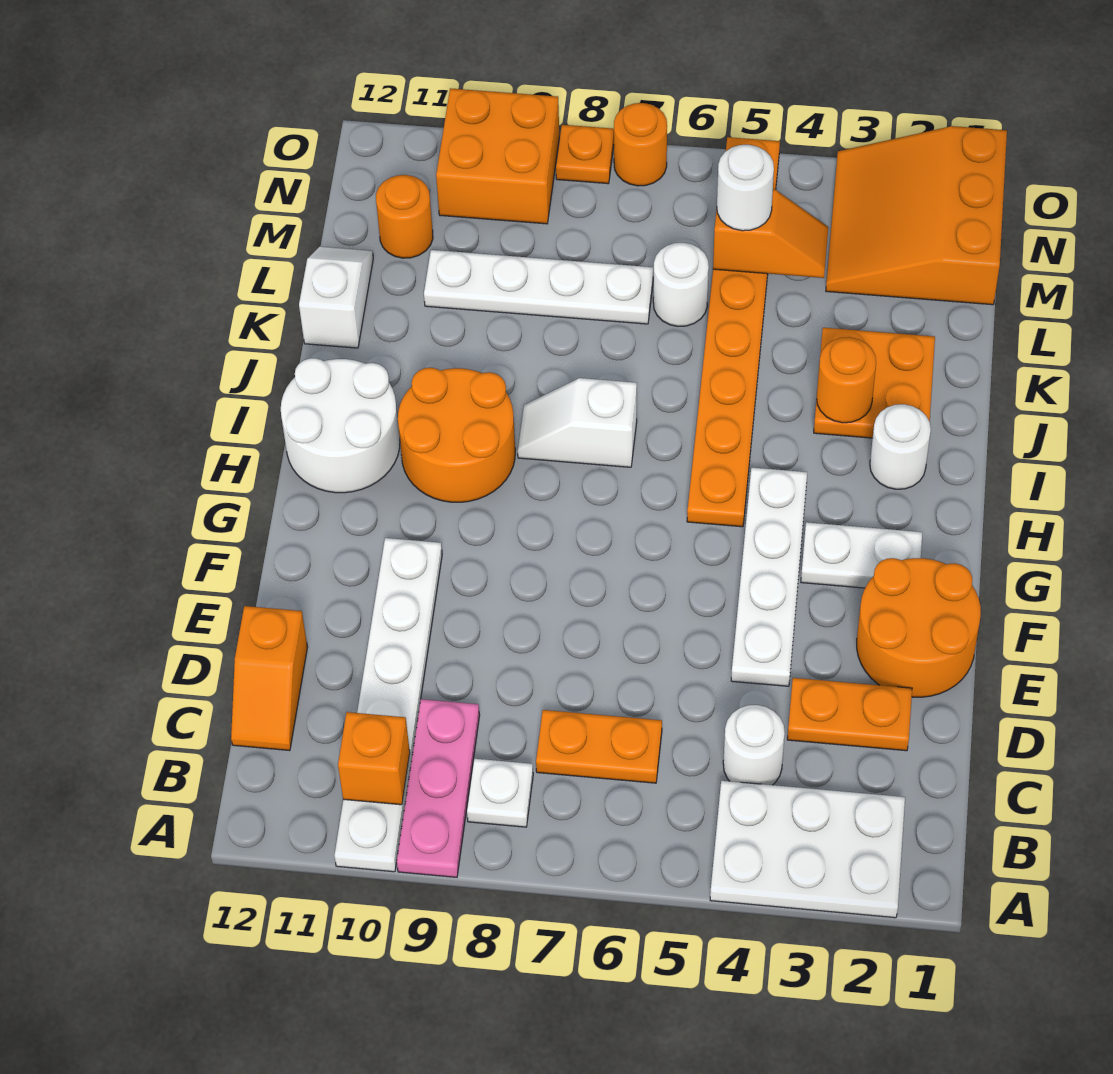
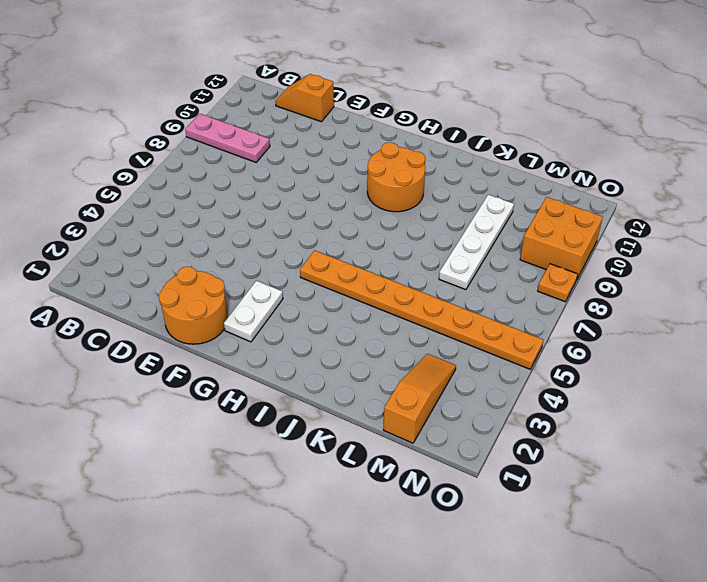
orange 1x3 slope [383,354,456,443] -> orange 3x3 slope [826,126,1007,305]
none -> white 2x3 plate [710,781,905,918]
none -> white 1x6 plate [334,538,442,872]
none -> white 1x1 plate [467,759,533,827]

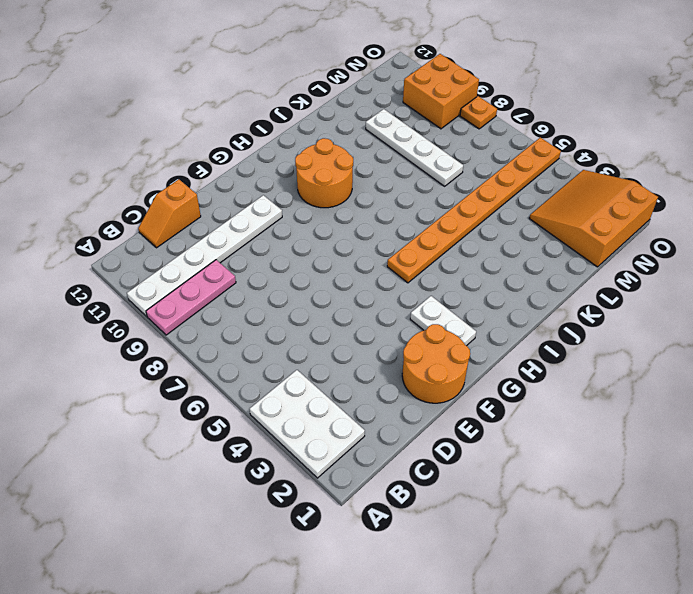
none -> white 1x1 plate [467,759,533,827]
none -> white 1x1 round brick [723,705,785,785]
none -> orange 1x2 plate [536,710,662,783]

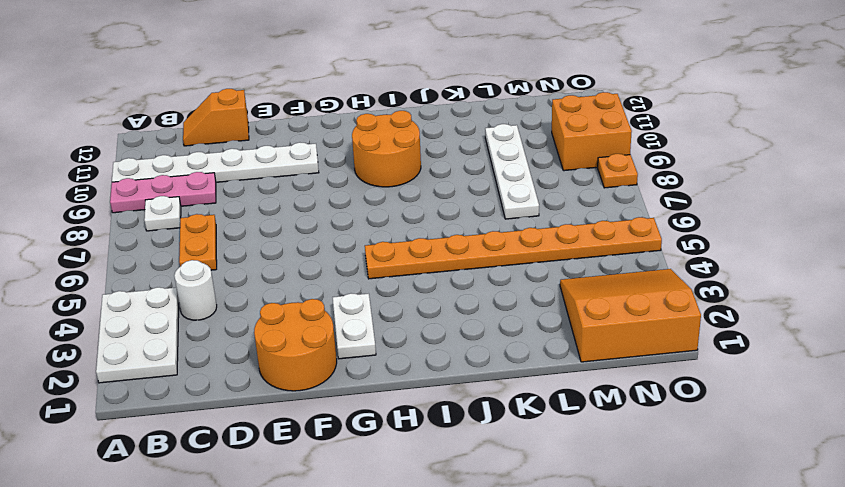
none -> orange 1x2 plate [787,678,912,751]
none -> white 1x4 plate [731,468,807,686]
none -> white 2x2 round brick [281,358,400,493]

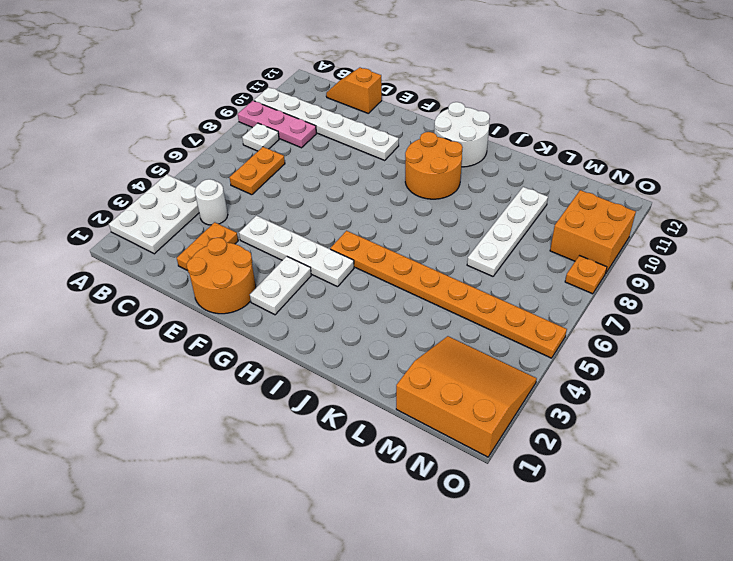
none -> white 1x1 round brick [870,404,931,489]
none -> white 1x2 slope [518,378,637,467]
none -> orange 2x2 plate [814,328,935,438]

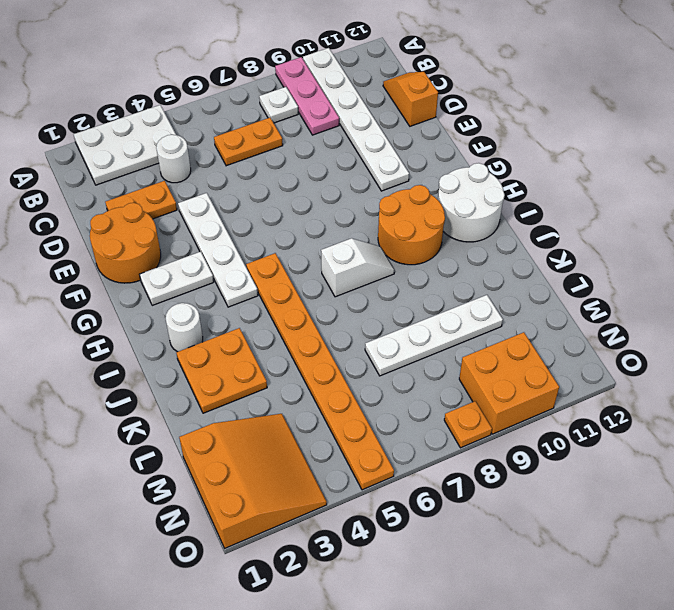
none -> white 1x2 slope [299,247,373,348]
none -> white 1x1 round brick [653,243,709,326]
none -> orange 1x1 round brick [376,175,433,258]

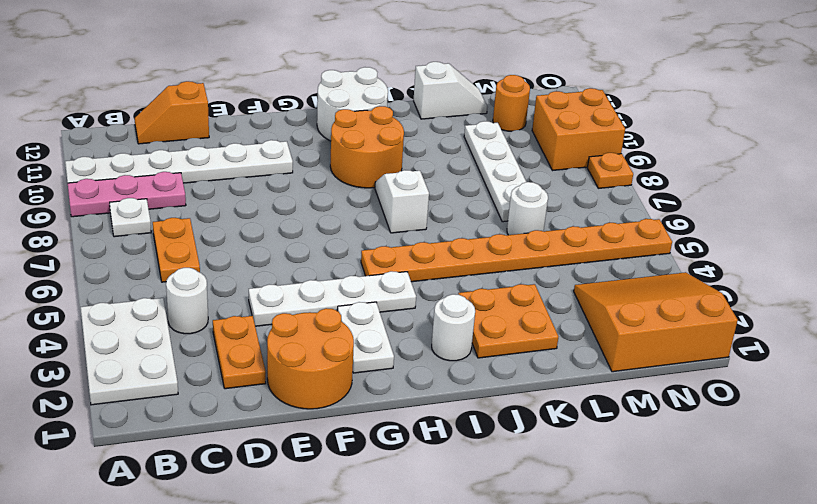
none -> orange 1x1 round brick [614,103,667,186]
none -> orange 1x1 brick [338,712,410,805]
none -> orange 1x1 round brick [817,337,876,423]

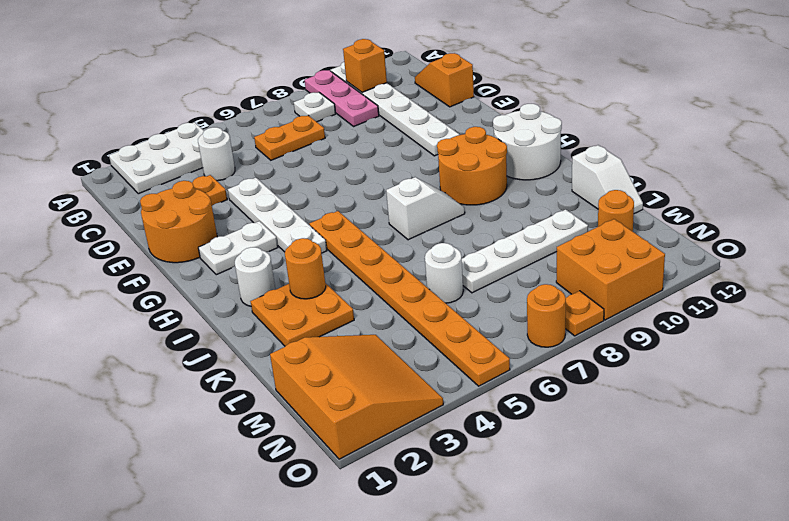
none -> orange 1x2 slope [713,189,828,278]
none -> white 1x1 round brick [717,145,774,231]

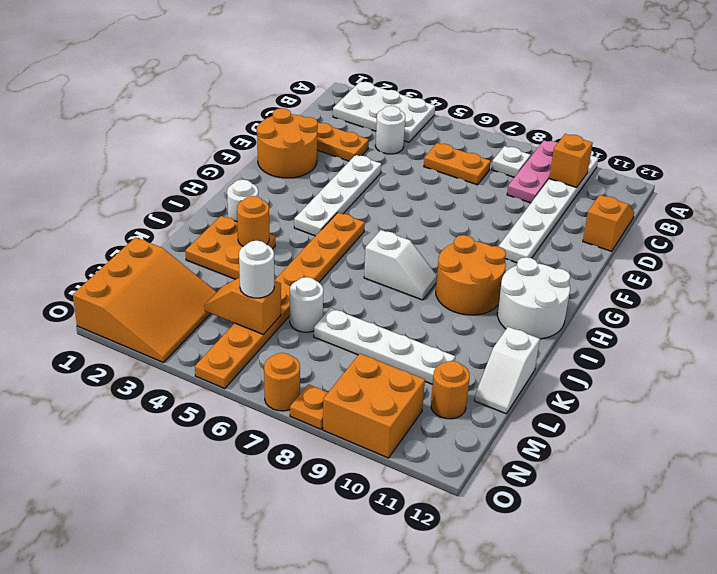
none -> white 1x2 plate [801,522,922,588]

